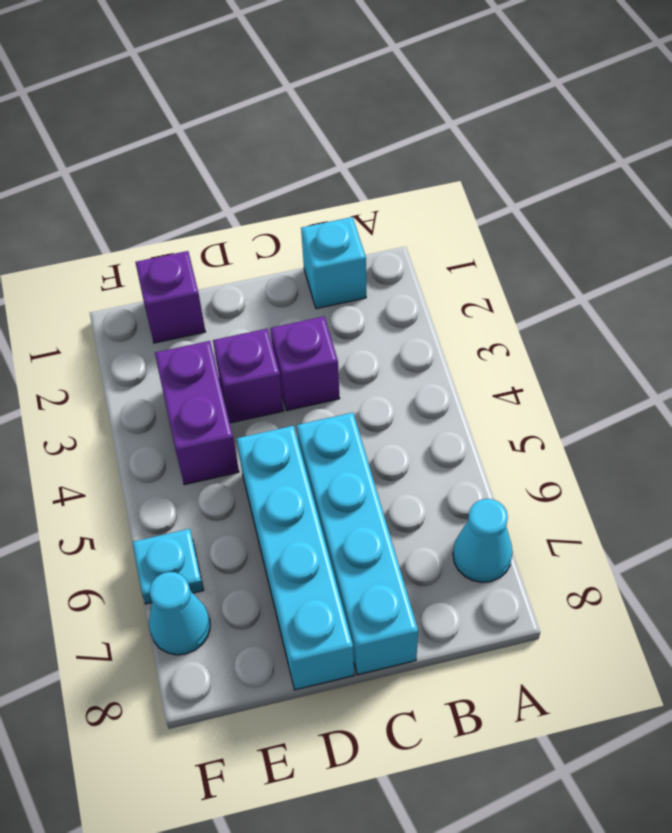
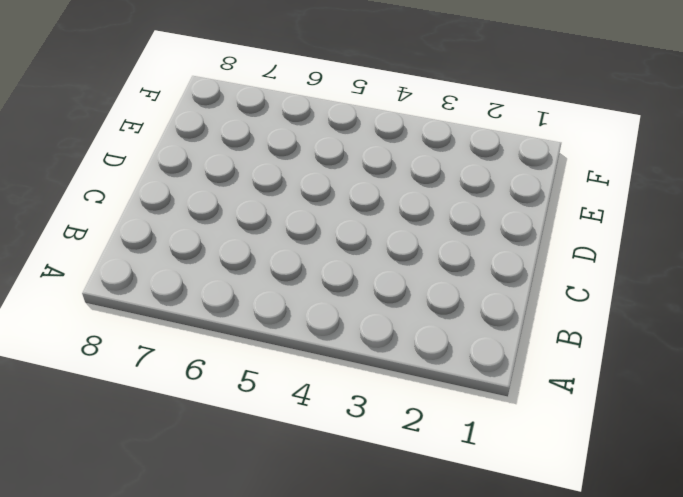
none -> cyan 1x1 cone [453,499,513,582]
none -> cyan 1x1 brick [301,217,366,309]

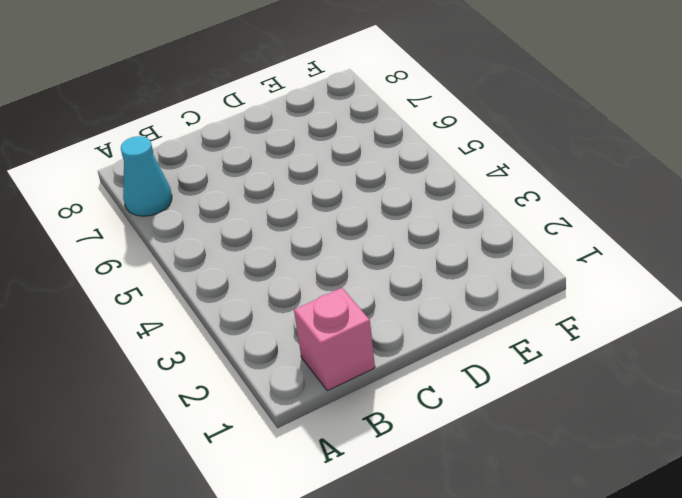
pink 1x1 brick [294,288,375,391] -> cyan 1x1 brick [301,217,366,309]
none -> purple 1x1 brick [270,316,340,410]
none -> cyan 1x4 brick [297,413,418,675]

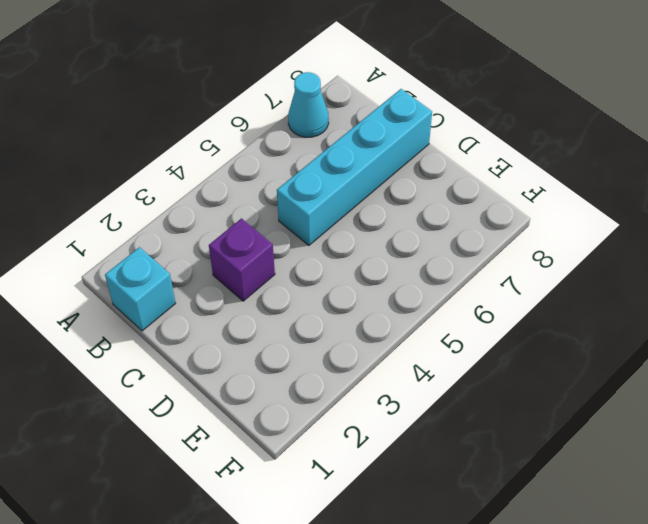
none -> purple 1x1 brick [213,329,284,423]
none -> cyan 1x4 brick [237,426,354,690]

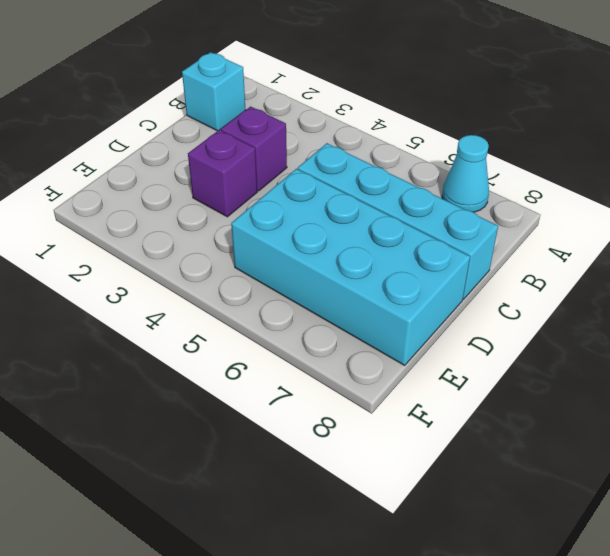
cyan 2x4 brick [231,169,470,365] -> cyan 1x4 brick [237,426,354,690]
none -> purple 1x1 brick [135,251,205,343]
none -> purple 1x2 brick [155,341,239,485]

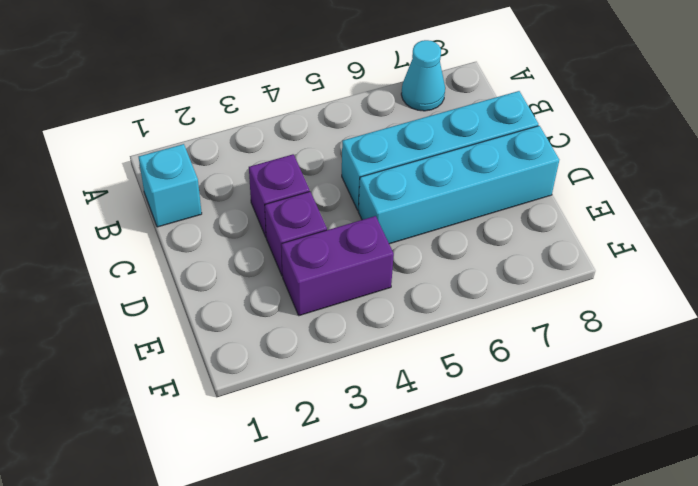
none -> purple 1x1 brick [135,251,205,343]
none -> cyan 1x1 plate [132,529,203,604]

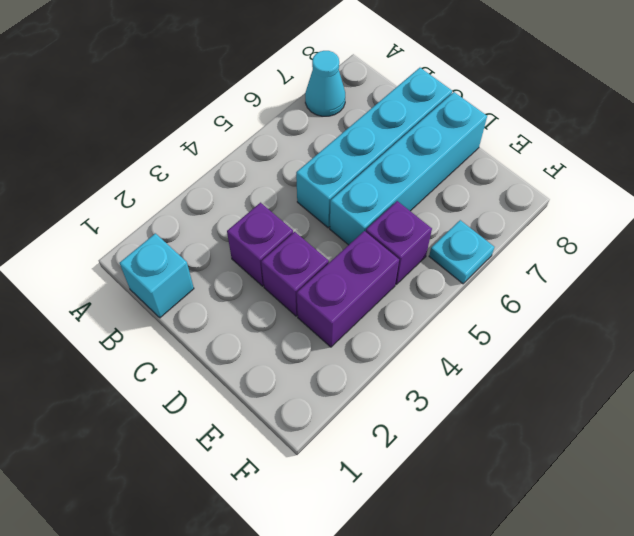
purple 1x1 brick [366,201,432,284] -> purple 1x1 brick moved to [135,251,205,343]
none -> cyan 1x1 cone [149,572,210,655]

